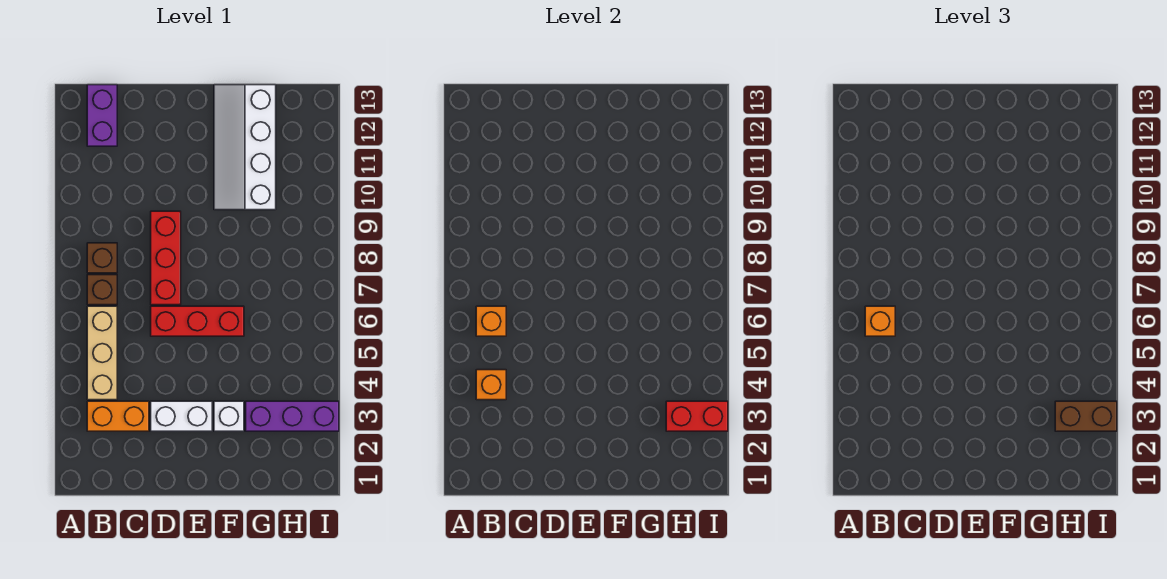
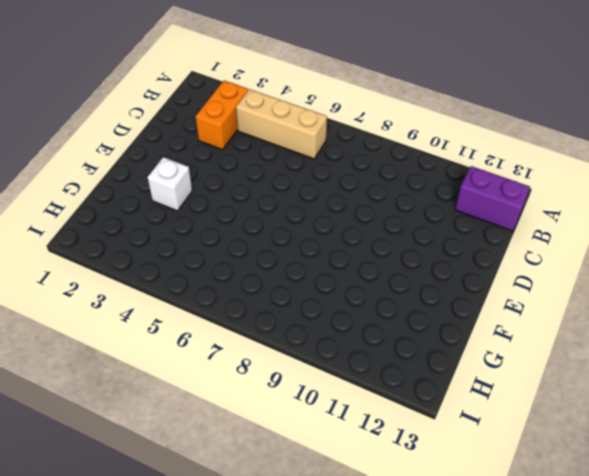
none -> brown 1x1 brick [87,275,117,305]
none -> brown 1x1 brick [87,243,117,273]
none -> white 1x2 brick [151,401,212,431]

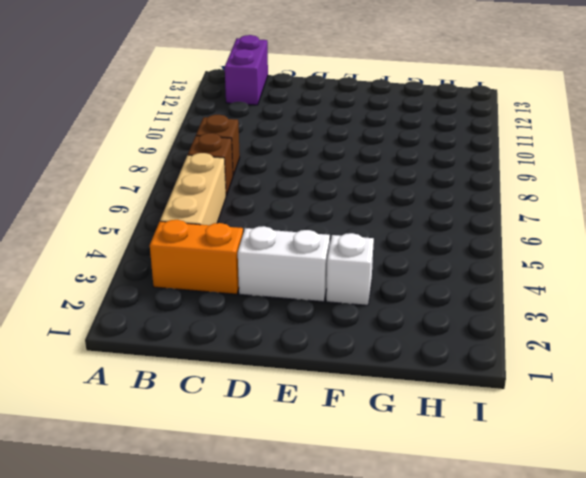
none -> red 1x3 brick [151,306,244,336]
none -> red 1x3 brick [151,211,181,305]
none -> white 2x4 slope [214,85,276,210]

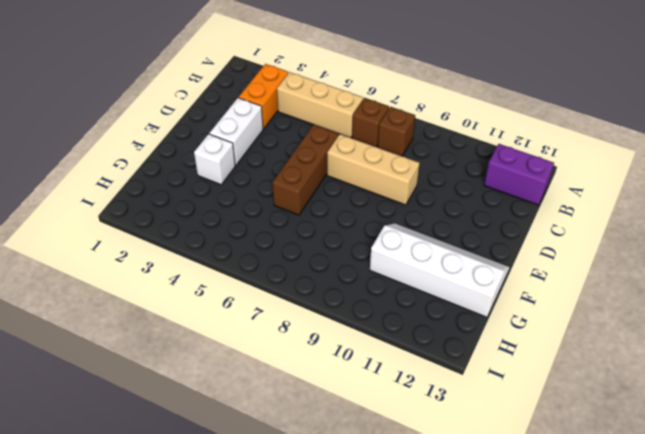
brown 1x3 brick [273,125,338,215] -> red 1x3 brick [151,306,244,336]
tan 1x3 brick [327,134,420,205] -> red 1x3 brick [151,211,181,305]
none -> purple 1x3 brick [246,401,339,431]
none -> orange 1x1 brick [476,370,506,400]
none -> orange 1x1 brick [476,306,506,336]

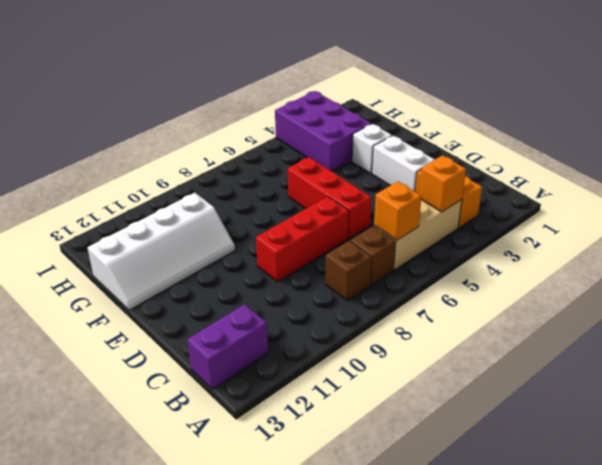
purple 2x3 brick [275,91,371,171] -> purple 1x3 brick [246,401,339,431]
none -> red 1x2 brick [666,401,728,431]
none -> orange 1x1 brick [865,306,895,336]
none -> brown 1x2 brick [1055,401,1117,431]

